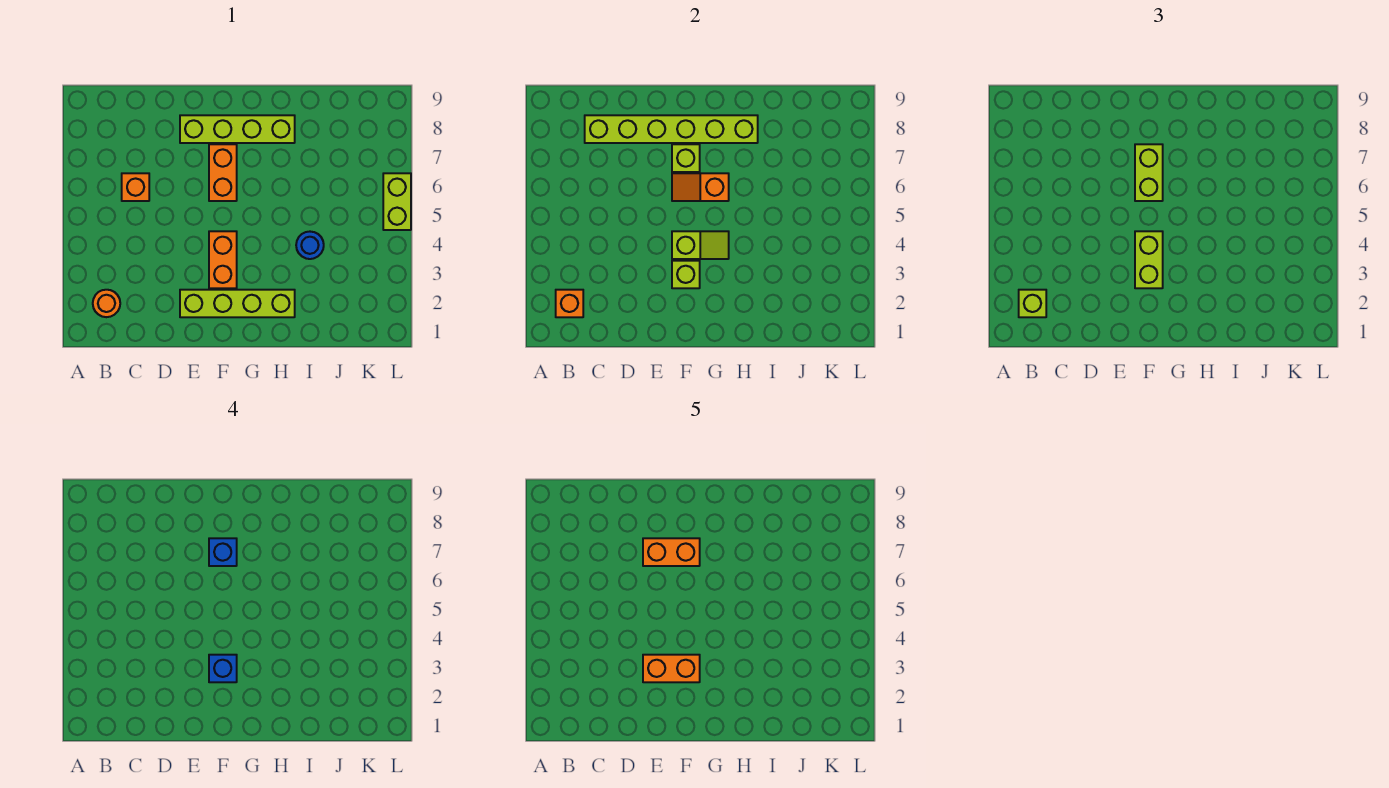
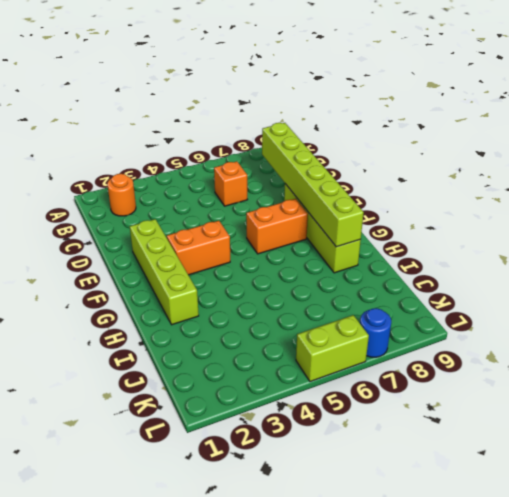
blue 1x1 round brick [360,308,391,357] -> blue 1x1 round brick moved to [296,232,324,259]
none -> orange 1x1 brick [556,290,583,317]
none -> lime 1x1 brick [672,261,700,288]
none -> lime 1x2 slope [672,231,729,259]

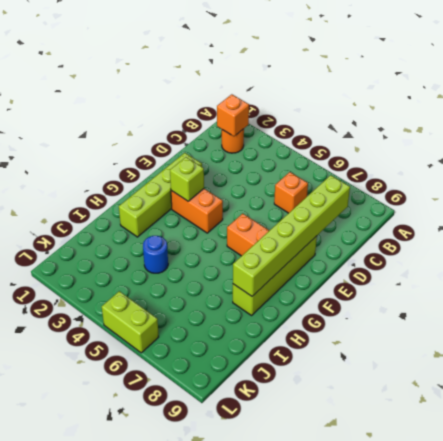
none -> lime 1x2 slope [672,231,729,259]
none -> orange 1x2 slope [672,173,729,201]
none -> lime 1x1 brick [672,144,700,172]

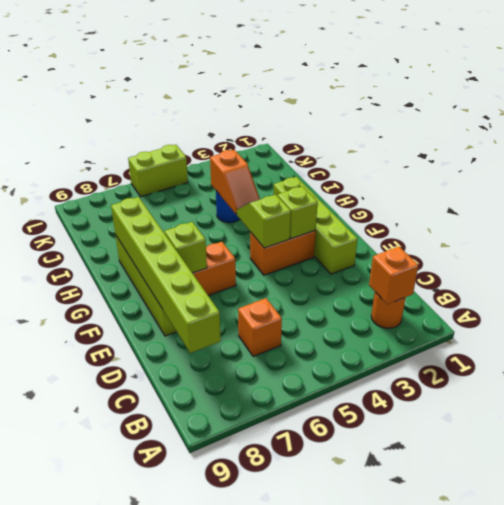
orange 1x2 slope [210,150,260,214] -> orange 1x2 slope moved to [672,173,729,201]
none -> lime 1x1 brick [1019,290,1046,317]
none -> lime 1x2 brick [1135,231,1163,288]
none -> lime 1x2 brick [1135,144,1163,201]

